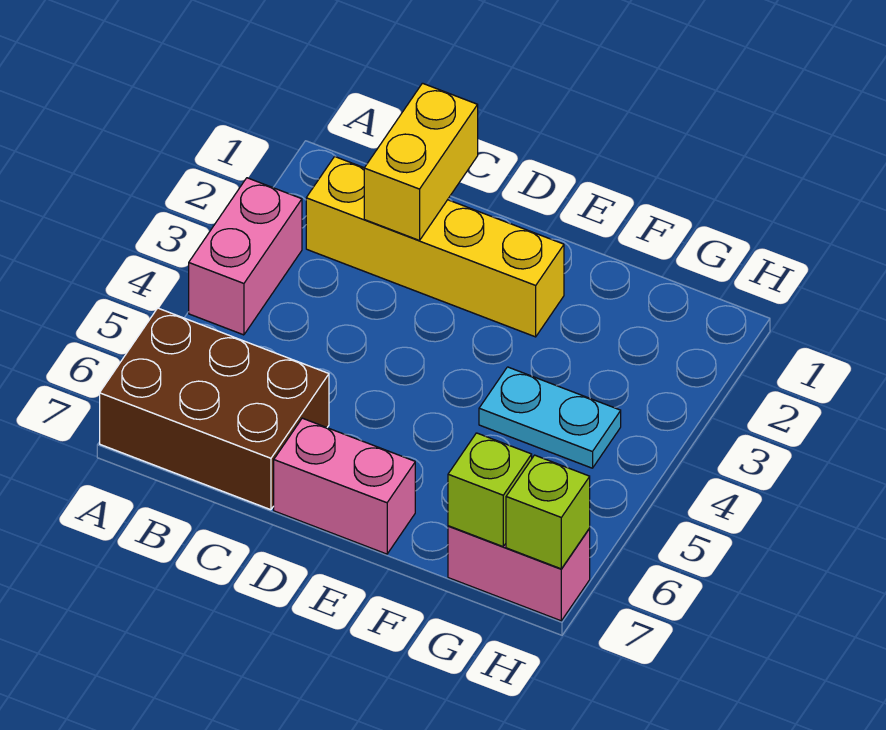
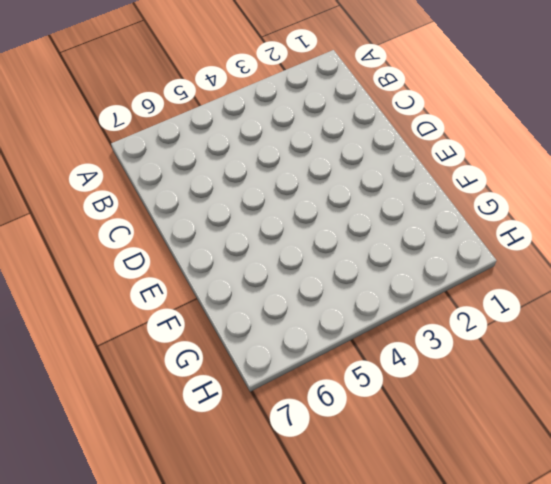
none -> pink 1x2 brick [189,178,302,335]
none -> brown 2x3 brick [100,308,329,510]

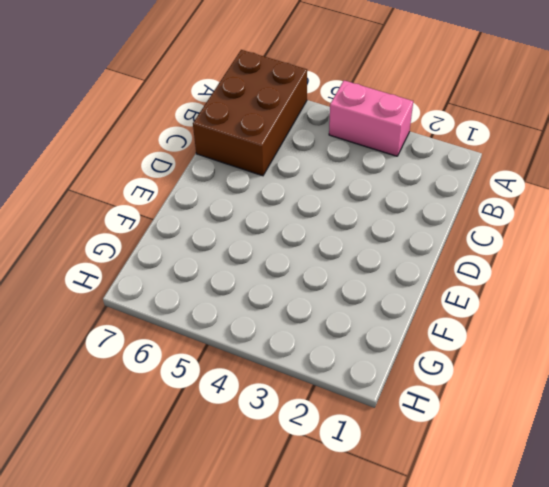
none -> yellow 1x4 brick [306,157,564,337]
none -> pink 1x2 brick [274,418,415,554]

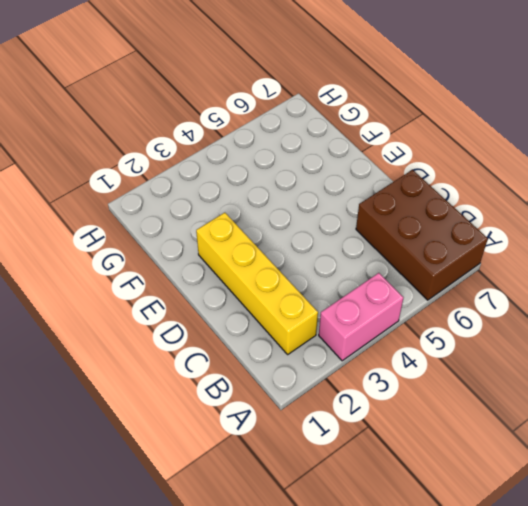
none -> pink 1x2 brick [274,418,415,554]
none -> cyan 1x2 plate [479,367,621,468]

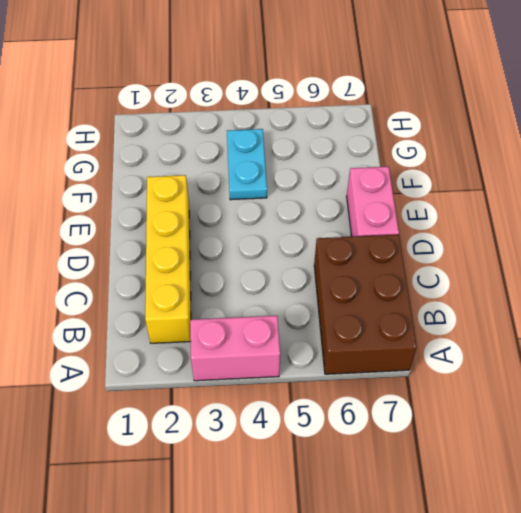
none -> pink 1x2 brick [448,526,590,621]
none -> yellow 1x2 brick [364,83,478,240]

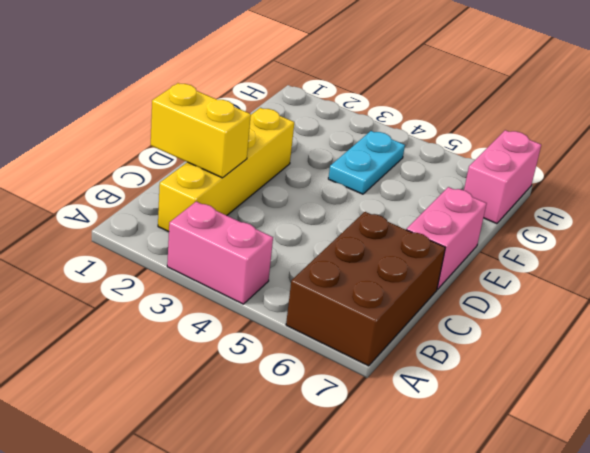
none -> lime 1x1 brick [448,433,532,546]
none -> lime 1x1 brick [506,455,590,569]

